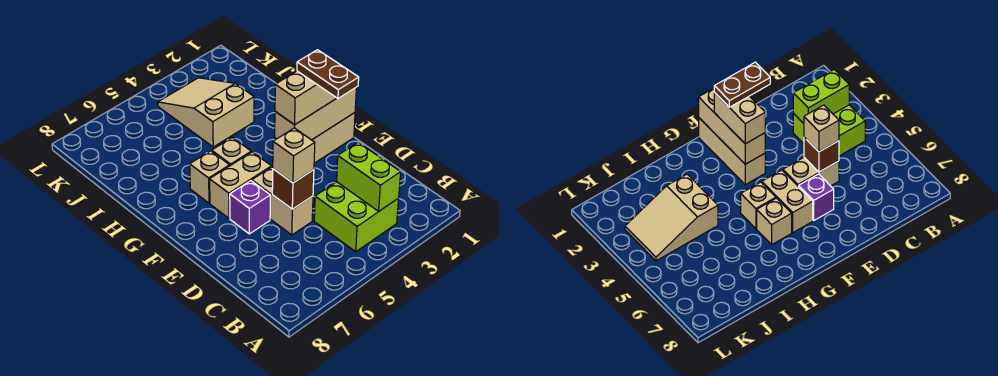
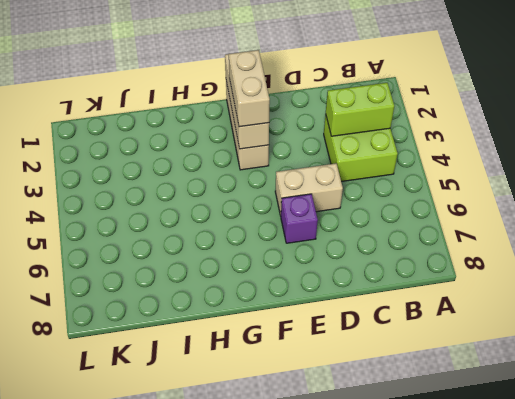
none -> tan 1x2 brick [210,152,272,218]
none -> tan 1x1 brick [212,137,251,166]
none -> tan 1x1 brick [190,151,230,203]

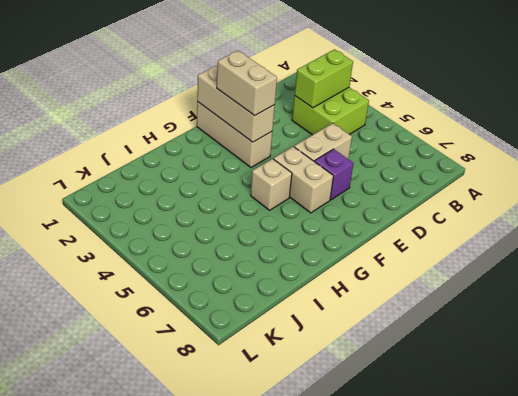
none -> tan 1x1 brick [190,151,230,203]
none -> tan 2x3 slope [158,78,254,147]
none -> brown 1x1 brick [272,169,314,209]

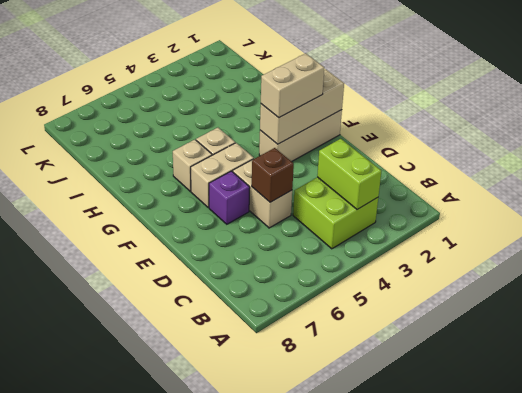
none -> tan 2x3 slope [158,78,254,147]
none -> tan 1x1 brick [273,128,315,183]
none -> brown 1x2 plate [297,50,359,98]

